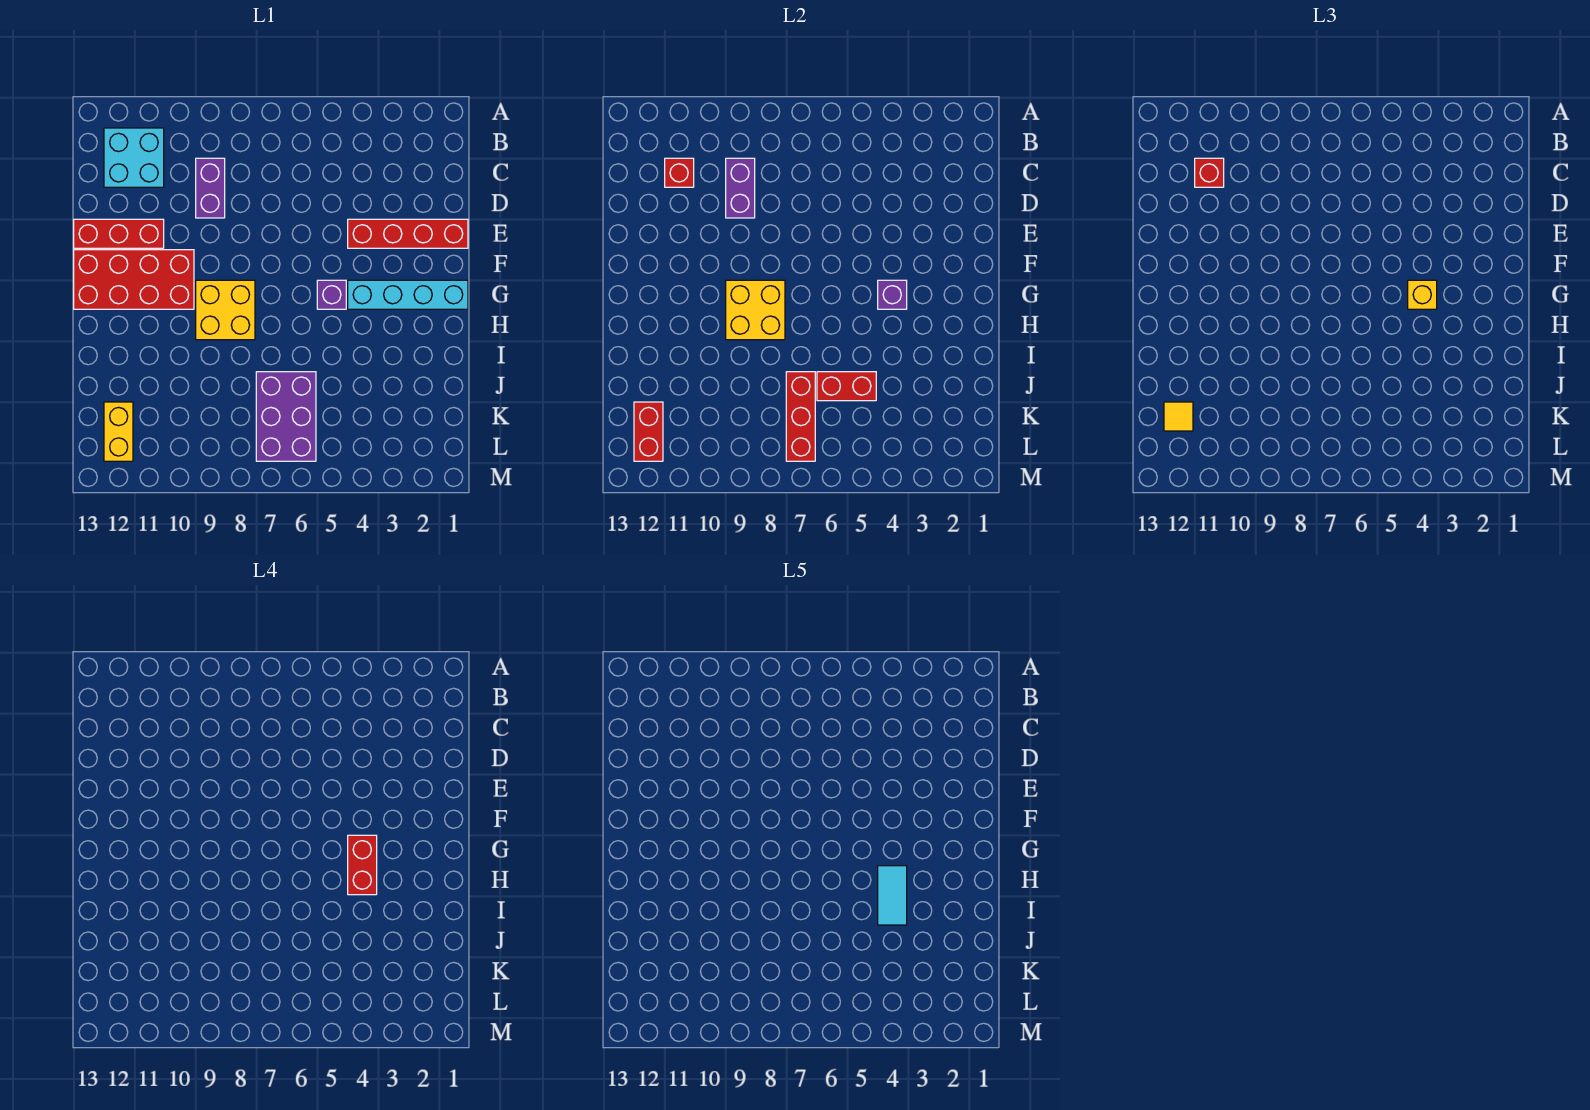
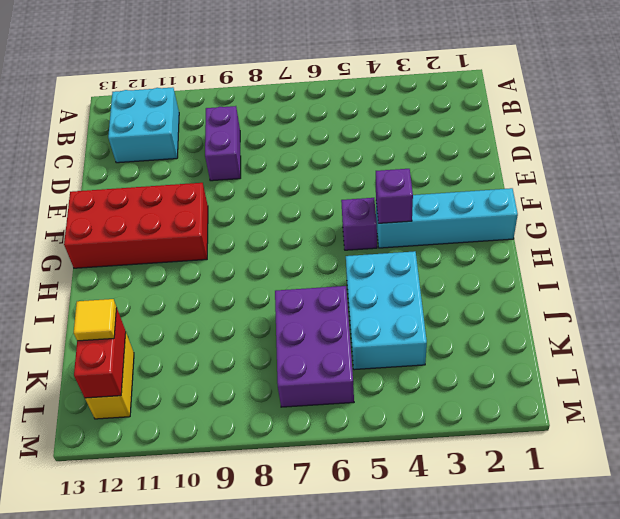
cyan 2x3 brick [346,251,427,370] -> none
none -> red 1x4 brick [348,219,468,248]
none -> red 1x3 brick [74,219,164,248]
none -> yellow 2x2 brick [196,280,255,340]

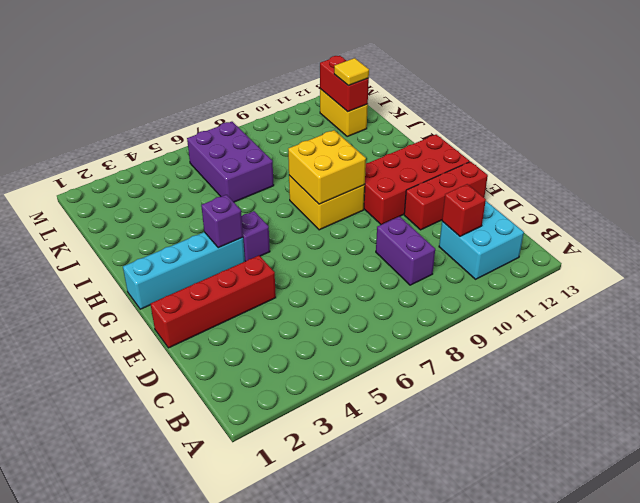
none -> purple 1x2 brick [726,158,755,218]
none -> red 1x2 brick [817,372,876,401]
none -> red 1x3 brick [786,372,815,461]

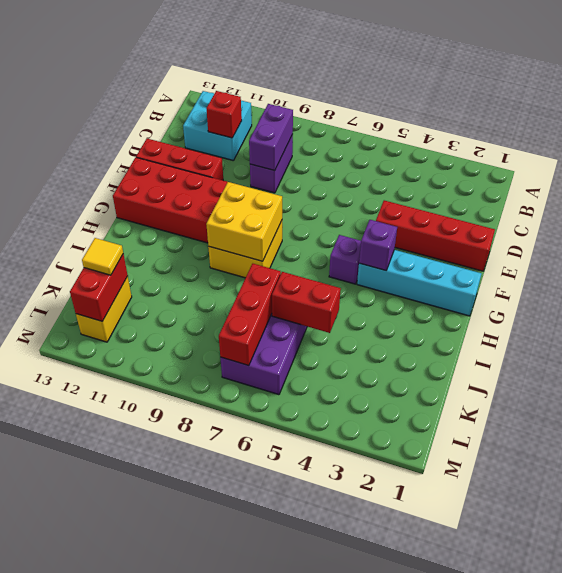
none -> red 1x1 brick [1195,158,1224,187]
none -> yellow 1x1 brick [1408,280,1437,309]
none -> red 1x2 brick [348,835,377,895]

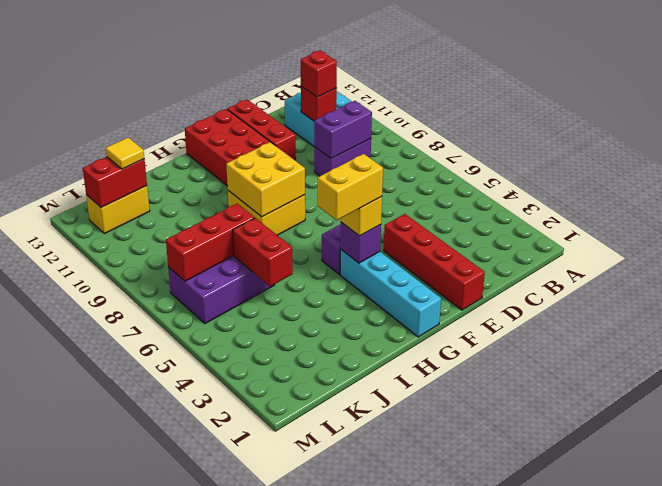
yellow 1x2 brick [318,154,383,220] -> red 1x2 brick [348,835,377,895]
none -> cyan 1x2 tile [878,866,907,925]

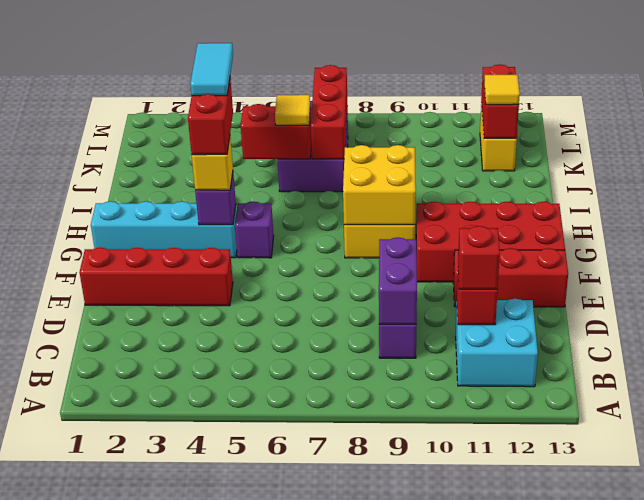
yellow 1x1 tile [275,95,310,125] -> none

